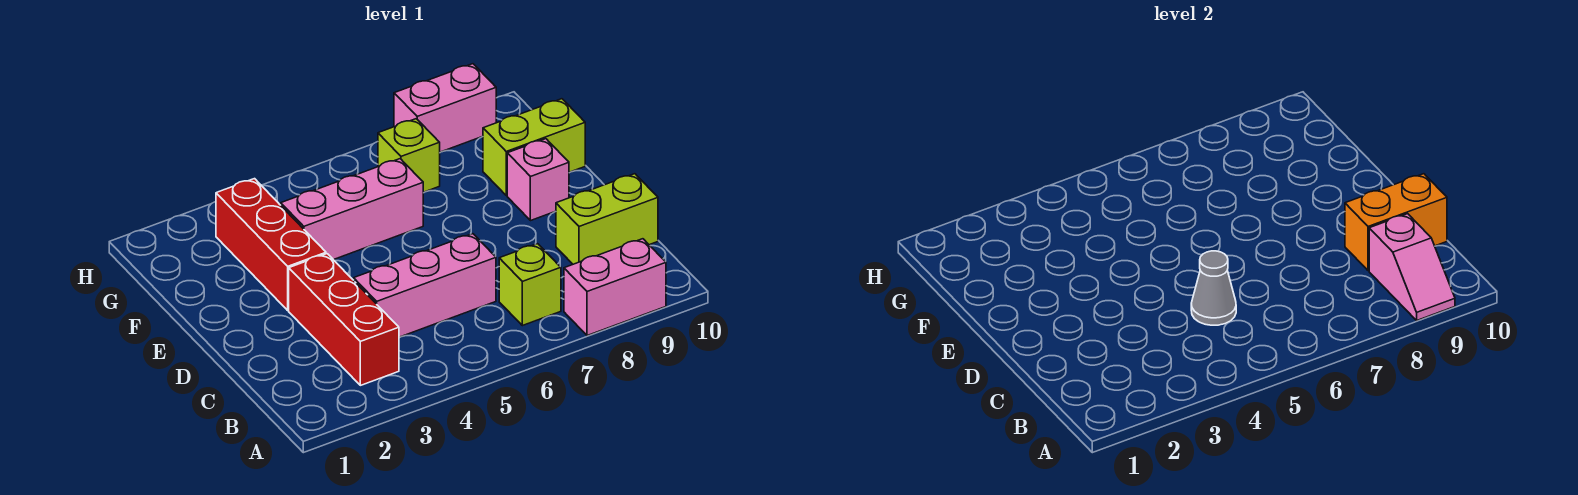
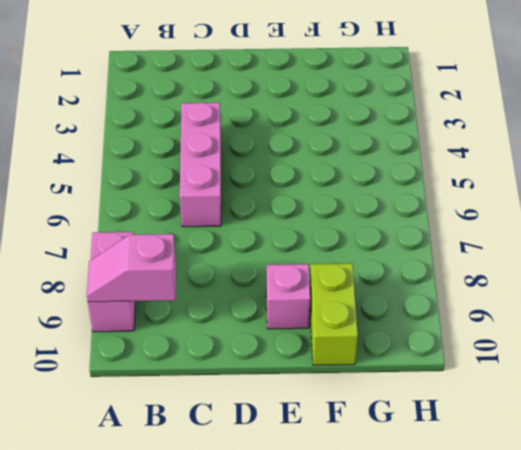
none -> red 1x3 brick [289,254,399,385]
none -> lime 1x1 brick [499,244,561,326]
none -> lime 1x2 brick [556,174,658,264]

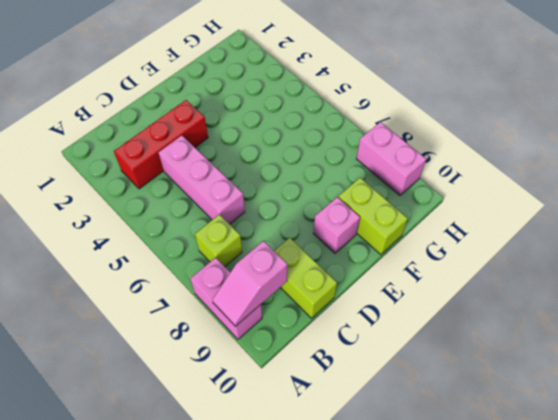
none -> red 1x3 brick [216,179,326,310]
none -> pink 1x3 brick [281,159,423,260]
none -> lime 1x1 brick [378,119,440,192]

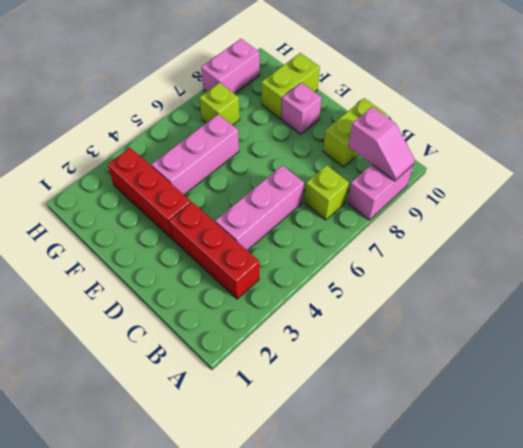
none -> grey 1x1 cone [1191,251,1236,325]
none -> orange 1x2 brick [1345,174,1447,271]

